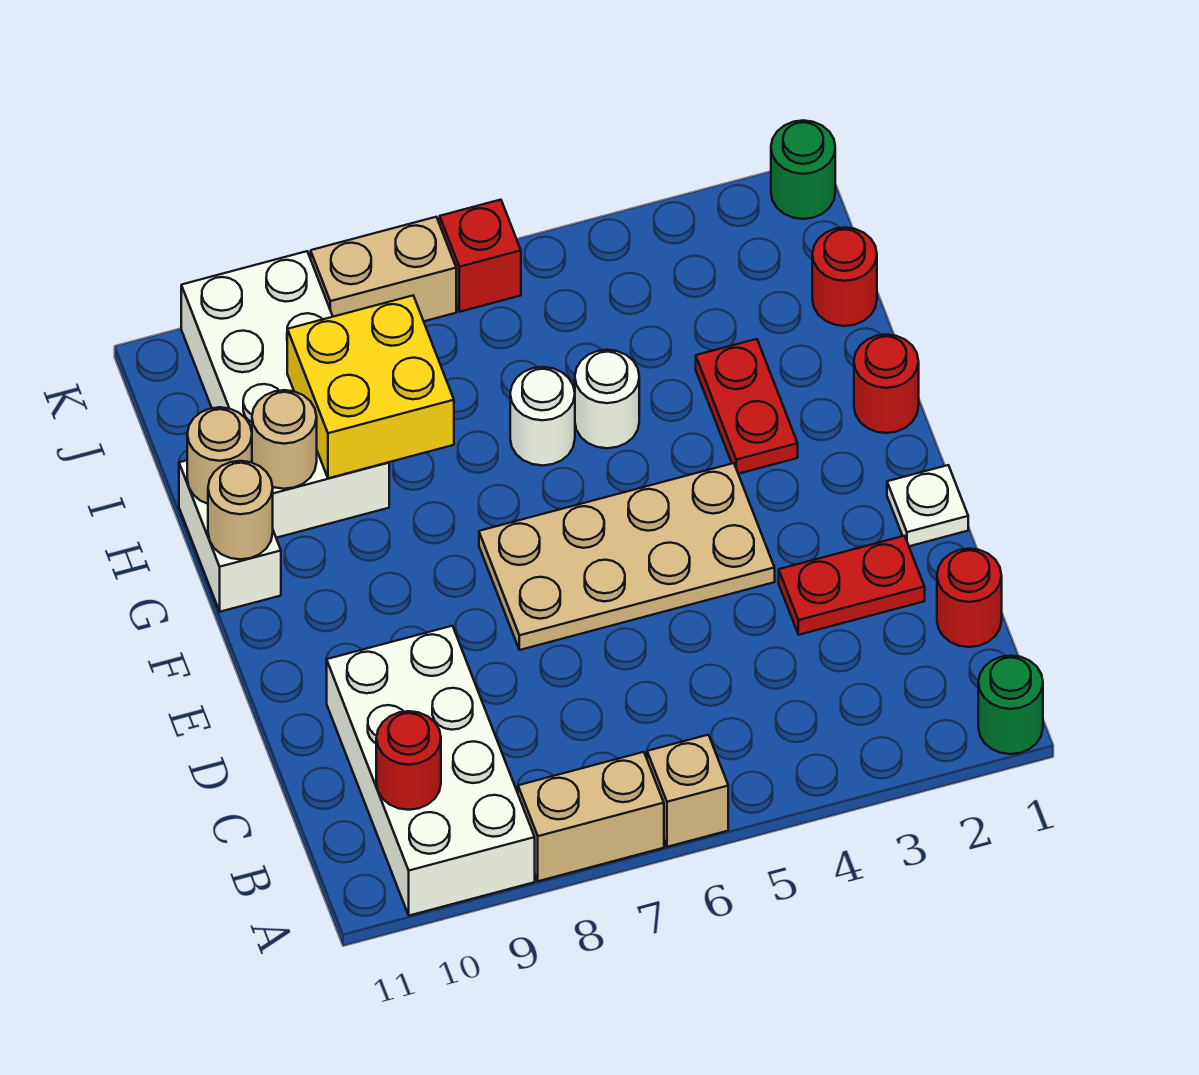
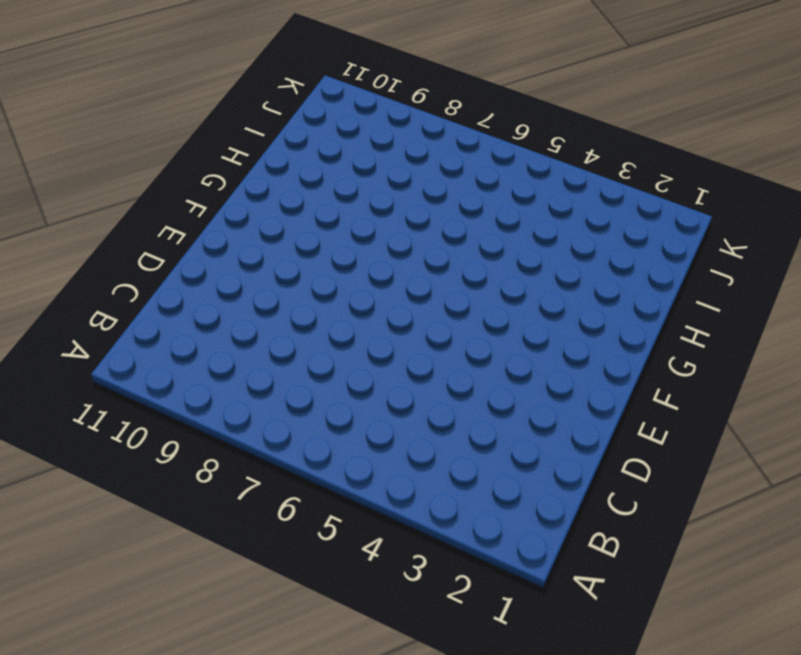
none -> green 1x1 round brick [978,656,1043,754]
none -> tan 1x1 brick [647,735,728,847]
none -> tan 1x2 brick [518,752,664,881]

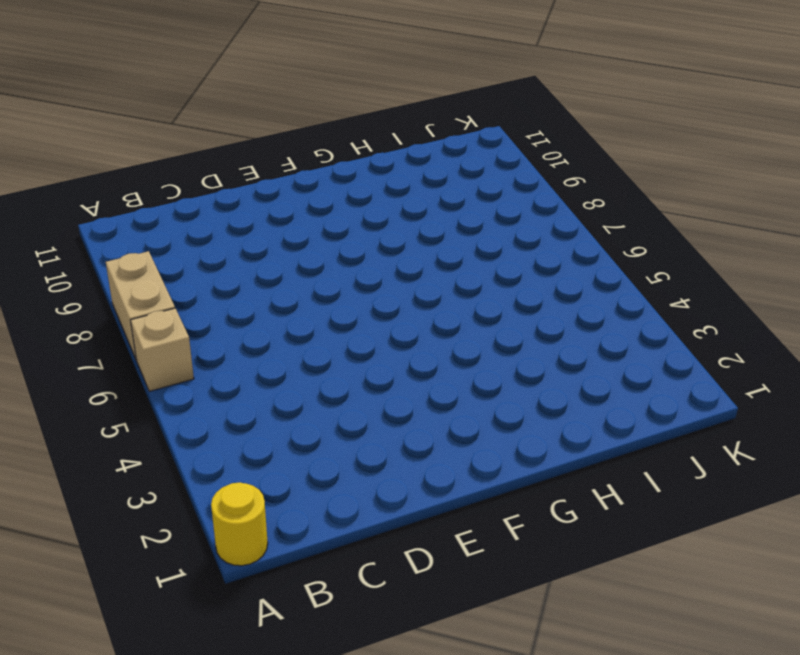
yellow 1x1 round brick [211,482,268,566] -> green 1x1 round brick [978,656,1043,754]
none -> white 2x4 brick [326,626,535,916]
none -> red 1x1 round brick [937,549,1002,647]
none -> red 1x2 plate [779,536,925,635]

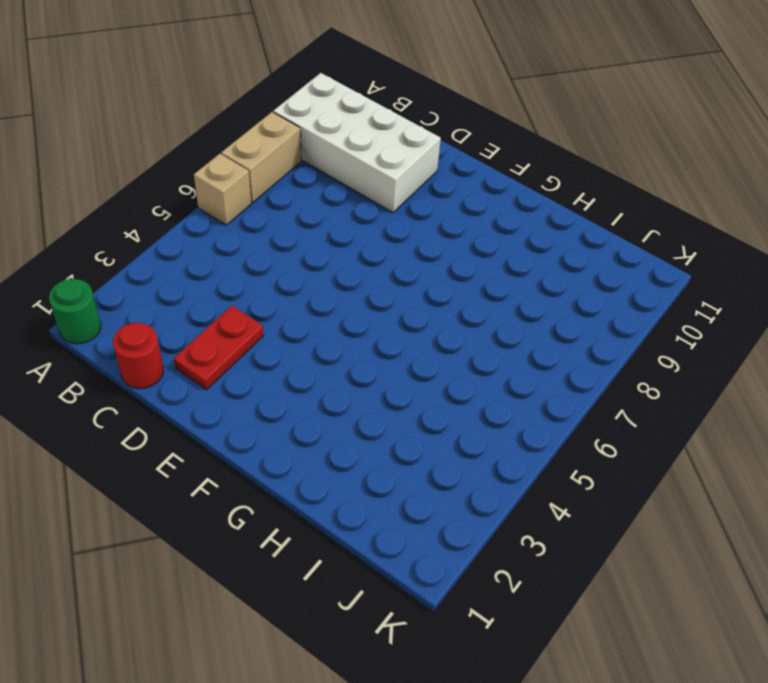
none -> white 1x1 plate [887,465,968,546]
none -> tan 2x4 plate [479,463,775,650]
none -> red 1x1 round brick [854,334,919,433]

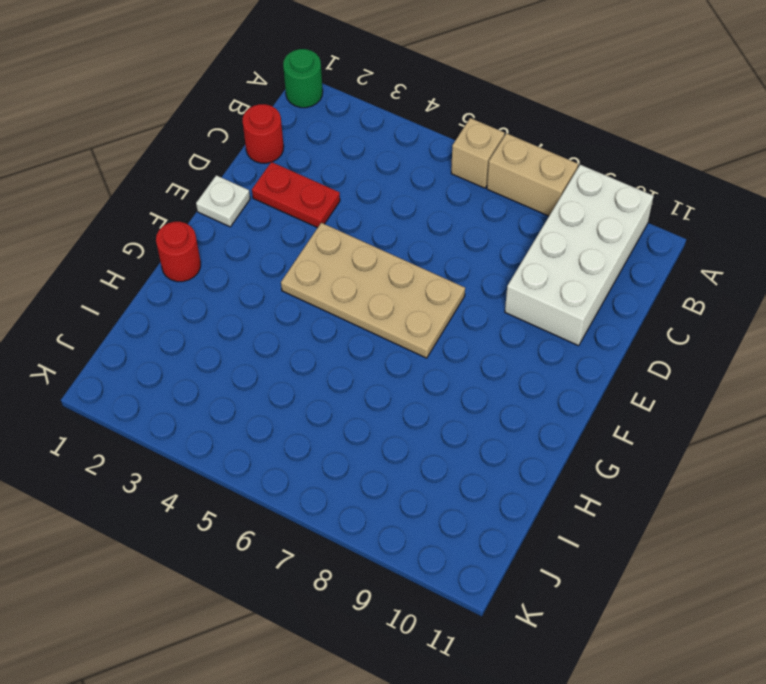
none -> red 1x2 plate [696,339,798,474]
none -> white 1x2 brick [179,460,281,612]
none -> white 1x1 round brick [575,350,639,448]

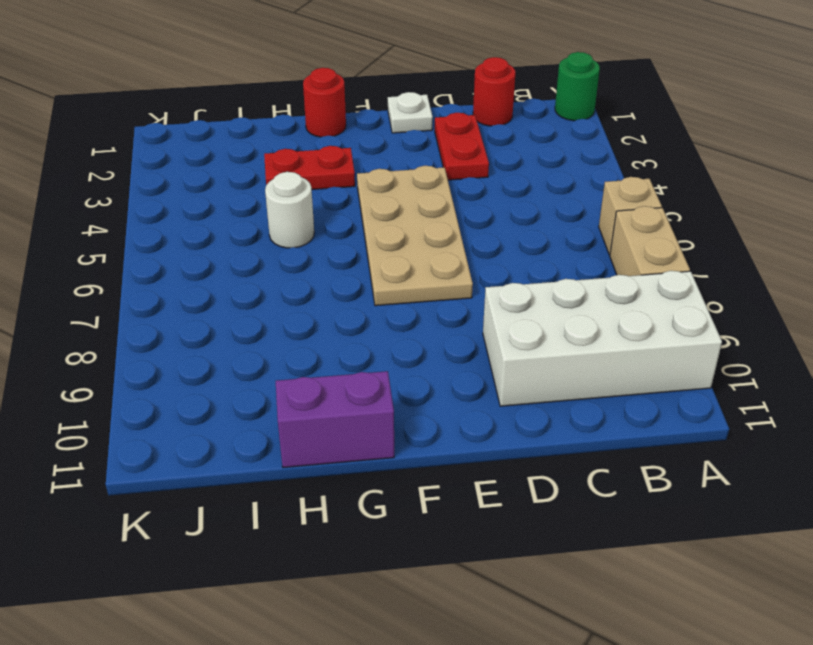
purple 1x2 brick [276,371,394,468] -> white 1x2 brick [179,460,281,612]
none -> white 1x1 round brick [510,367,575,466]
none -> white 2x4 brick [181,251,389,538]
none -> red 1x1 round brick [812,227,877,326]

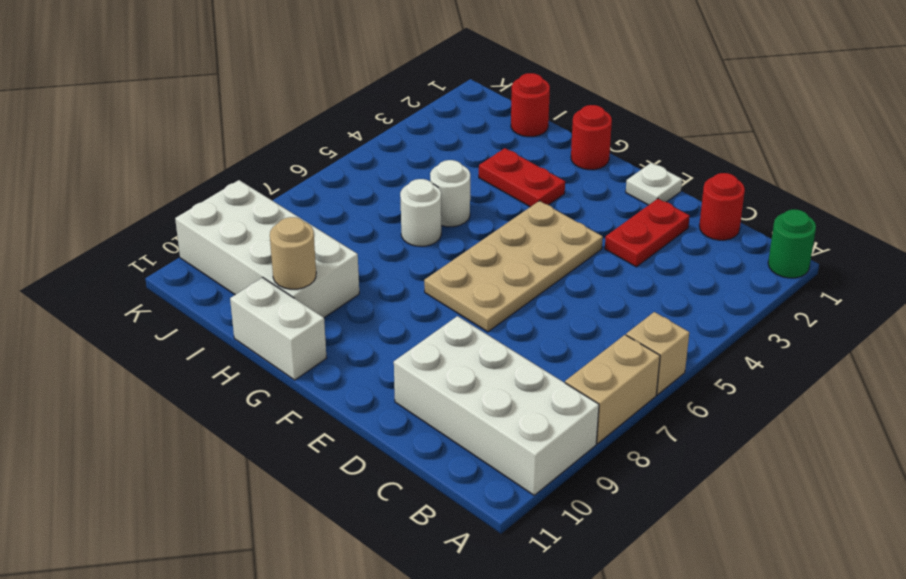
none -> green 1x1 round brick [771,120,835,219]
none -> red 1x1 brick [440,200,521,312]
none -> tan 1x2 brick [311,217,456,321]

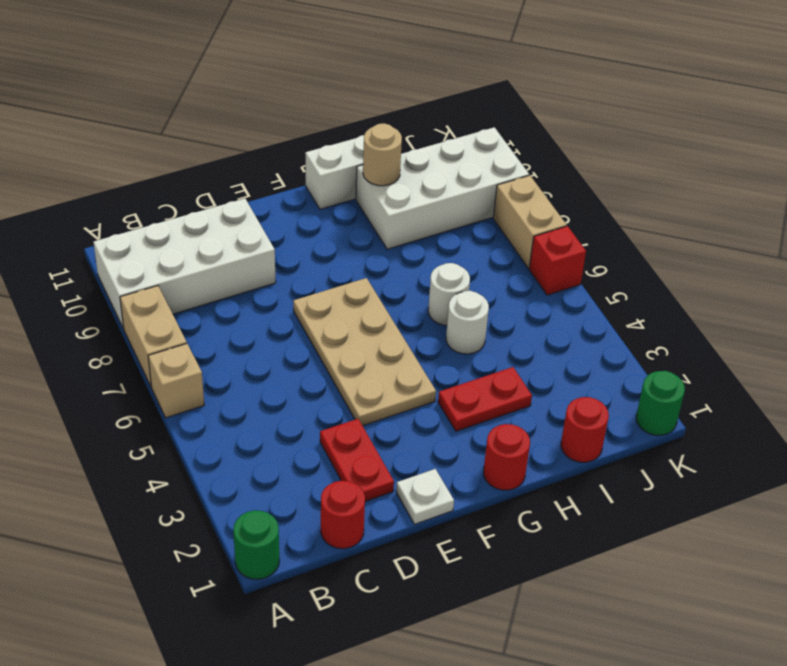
none -> red 1x1 round brick [376,711,441,810]
none -> tan 1x1 round brick [208,461,273,559]
none -> yellow 2x2 brick [287,296,454,478]

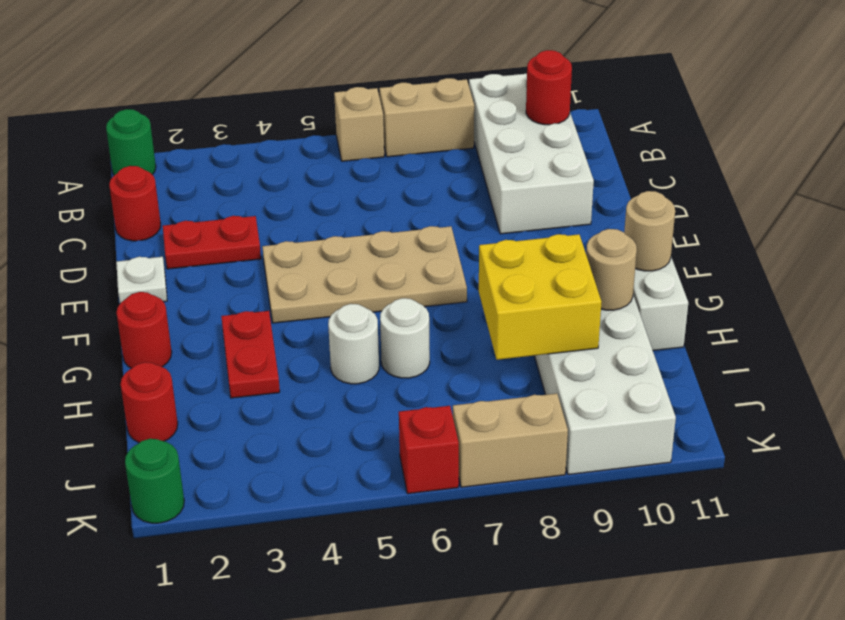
none -> tan 1x1 round brick [187,407,252,504]

